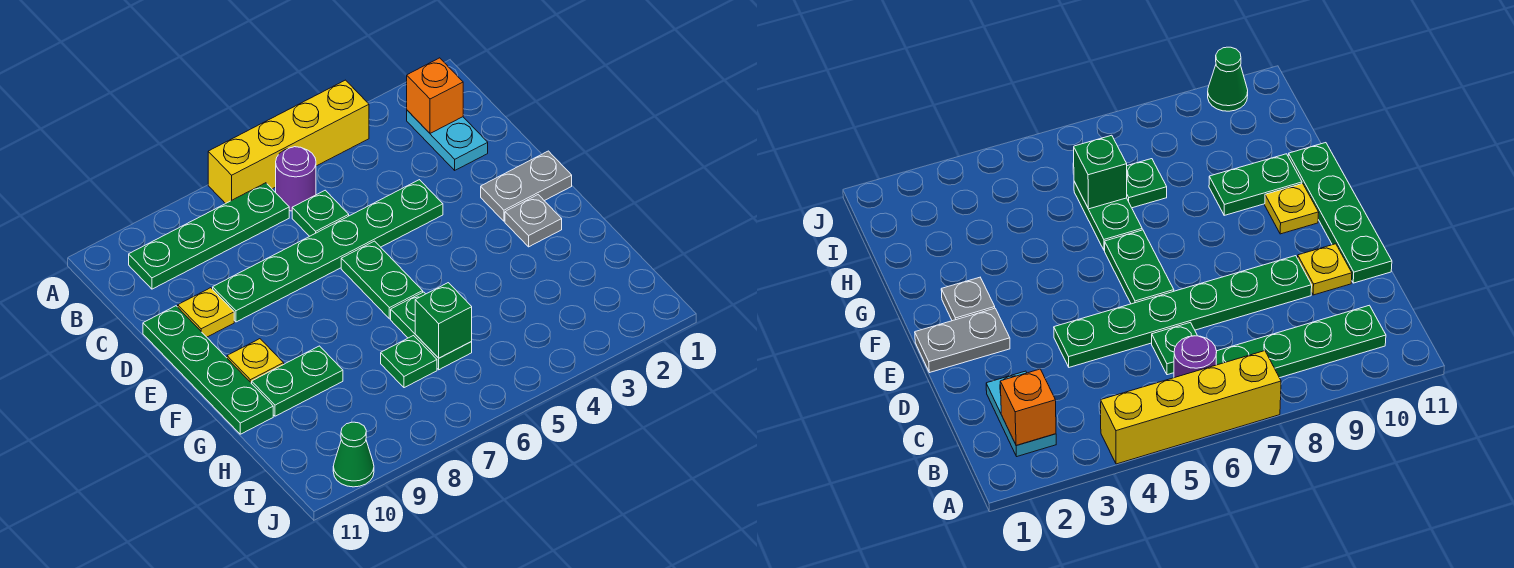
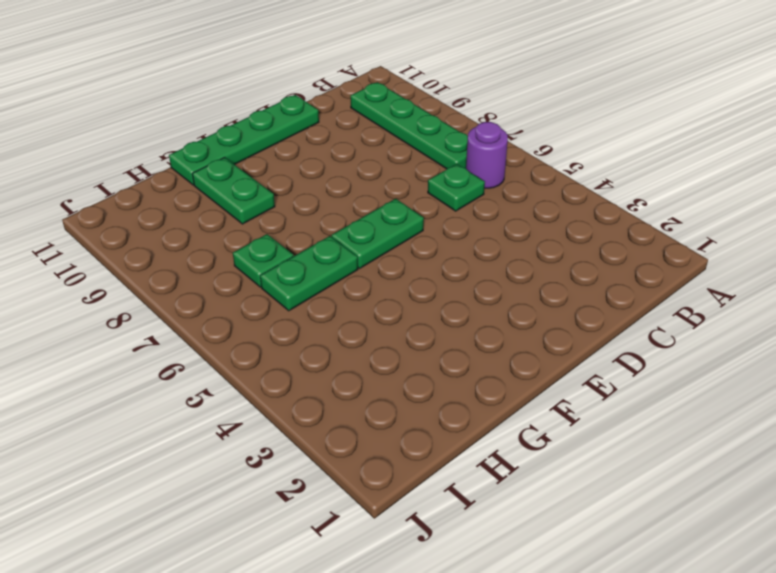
none -> yellow 1x4 brick [208,80,369,204]
none -> cyan 1x2 plate [407,110,488,170]
none -> green 1x6 plate [213,180,443,322]

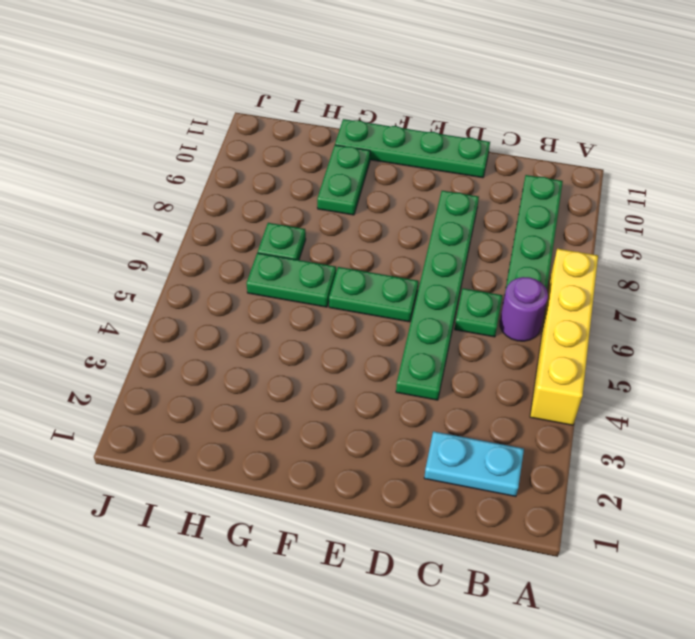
none -> yellow 1x1 plate [178,288,234,337]
none -> grey 1x2 plate [481,151,572,221]
none -> grey 1x1 plate [505,195,562,247]

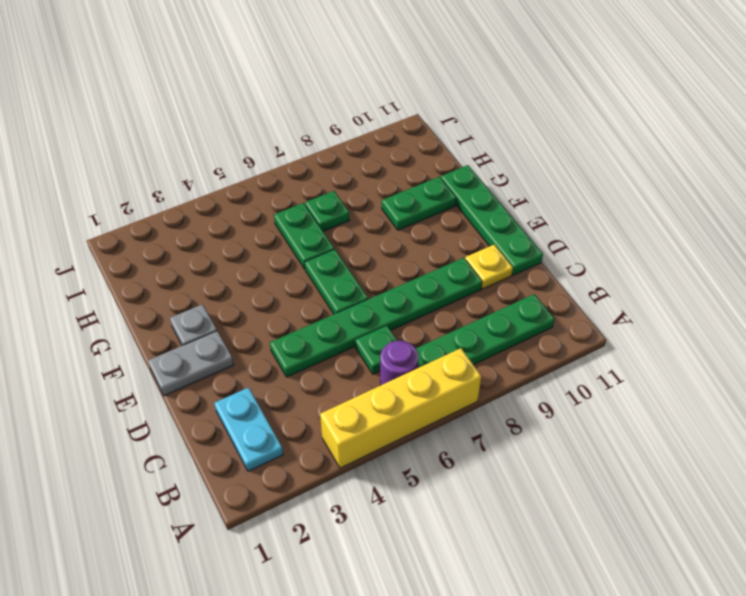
none -> yellow 1x1 plate [227,339,284,383]
none -> green 1x1 cone [333,422,374,487]
none -> orange 1x1 brick [407,58,463,133]

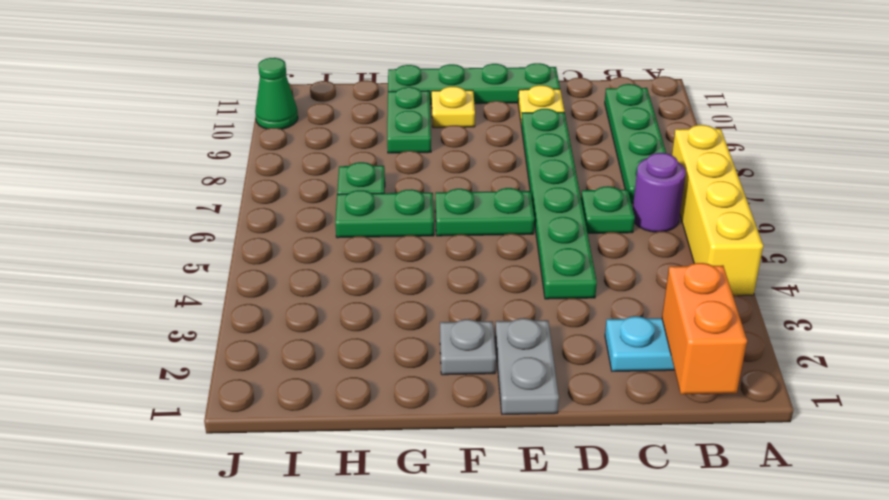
orange 1x2 brick [662,263,747,394] -> orange 1x1 brick [407,58,463,133]
none -> green 1x1 brick [415,283,472,358]

